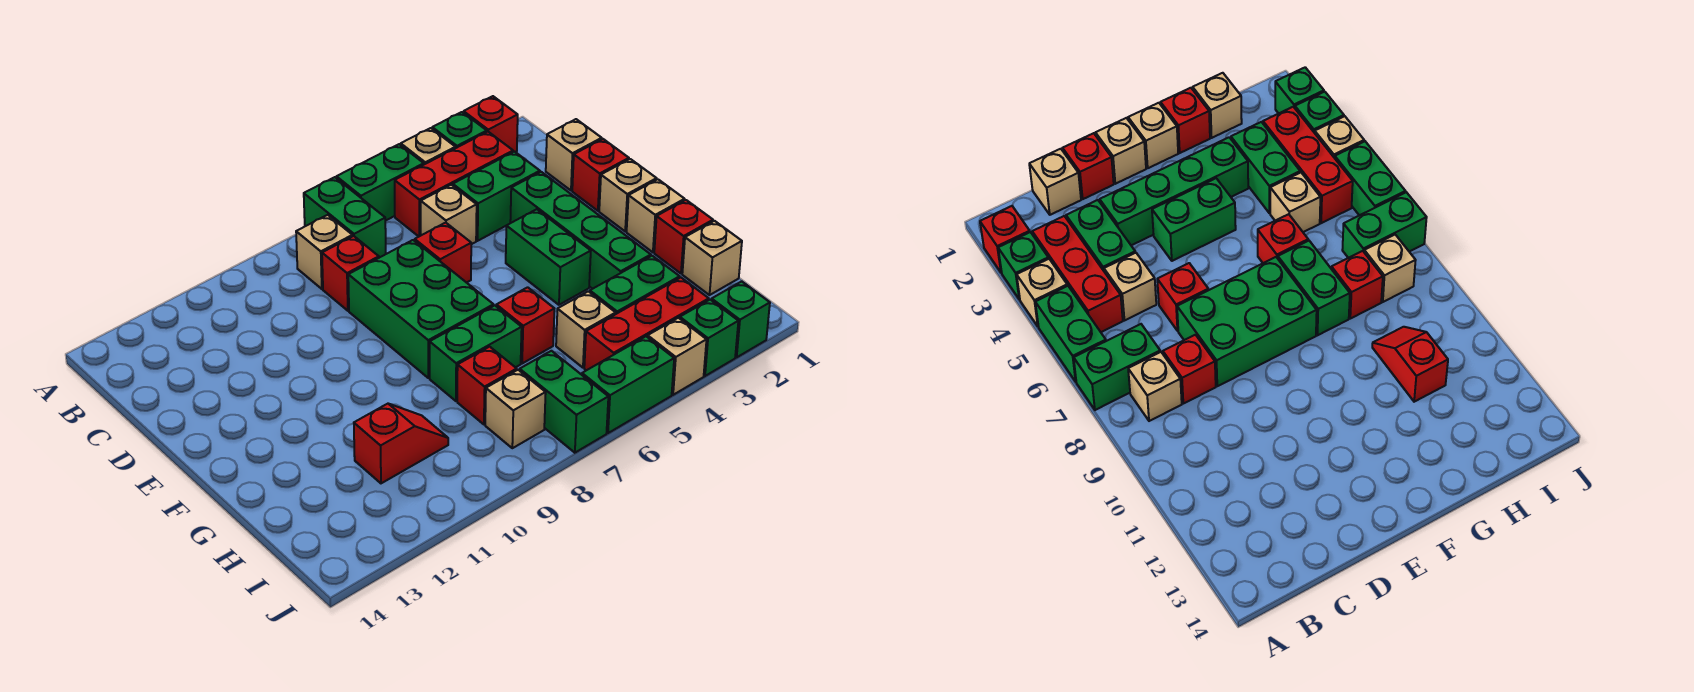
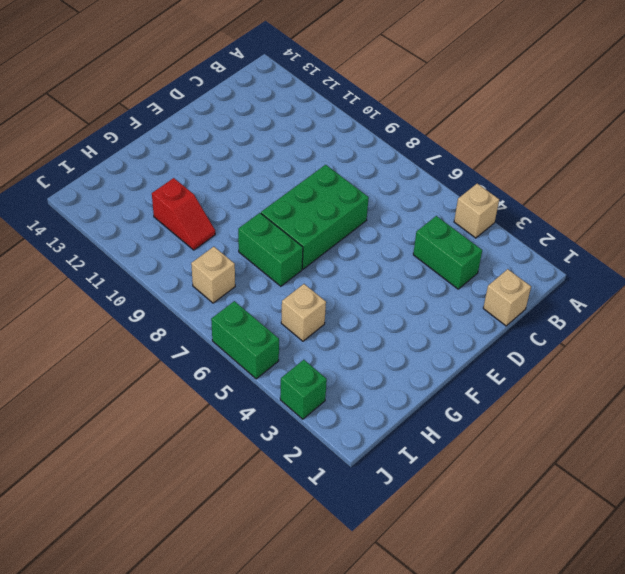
none -> red 1x1 brick [464,96,518,152]
none -> green 1x1 brick [432,112,487,148]
none -> green 1x2 brick [336,144,424,221]
none -> green 1x2 brick [304,177,386,258]

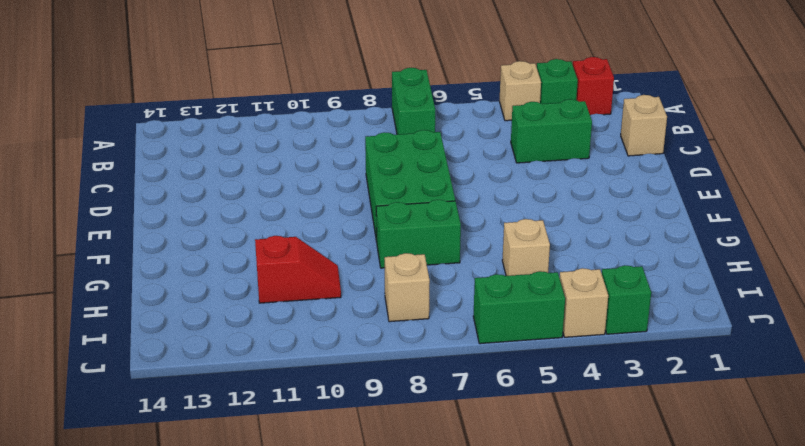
none -> green 1x2 brick [336,144,424,221]
none -> red 1x3 brick [395,132,513,236]
none -> tan 1x1 brick [296,215,353,289]
none -> tan 1x1 brick [421,185,477,244]

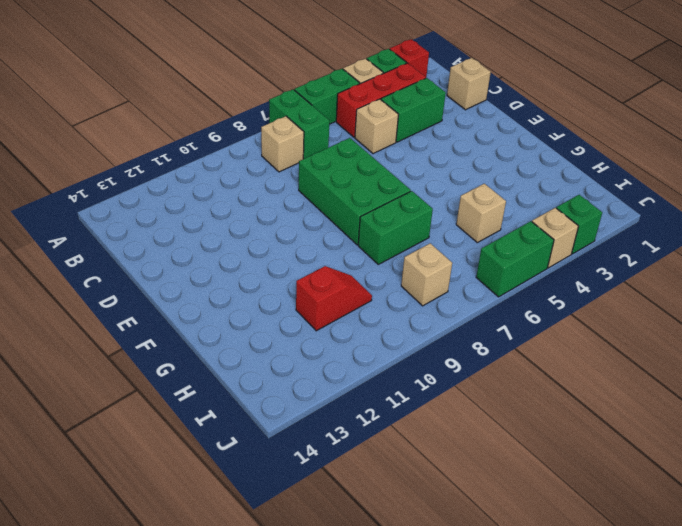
none -> red 1x1 brick [322,236,379,311]
none -> red 1x1 brick [572,139,629,211]
none -> green 1x4 brick [510,172,651,289]
none -> red 1x1 brick [415,223,471,283]

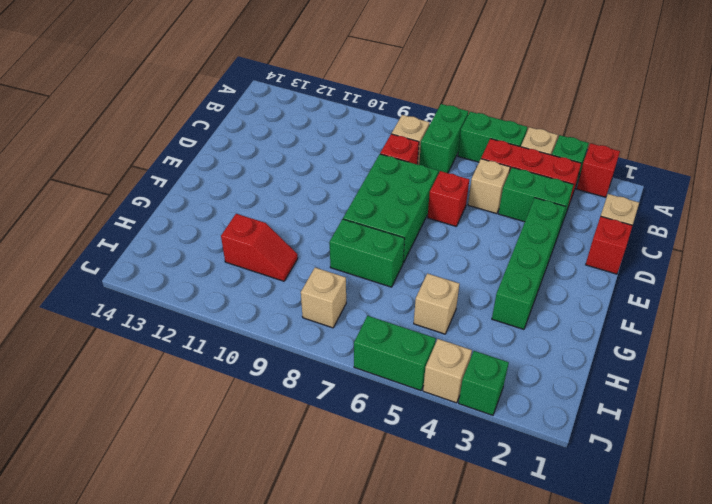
none -> tan 1x1 brick [599,159,657,231]
none -> green 1x2 brick [506,209,591,305]
none -> tan 1x1 brick [627,179,685,252]
none -> red 1x1 brick [654,200,713,274]

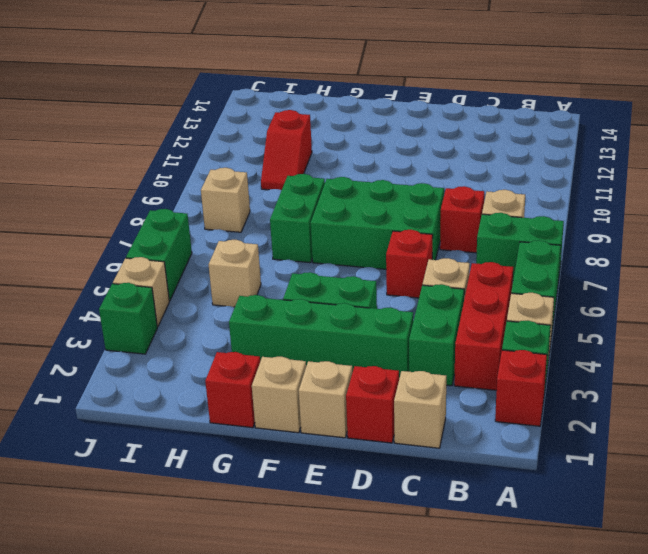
none -> red 1x1 brick [496,287,554,364]
none -> tan 1x1 brick [682,221,742,295]
none -> green 1x2 brick [590,256,680,314]
none -> red 1x1 brick [457,347,517,424]

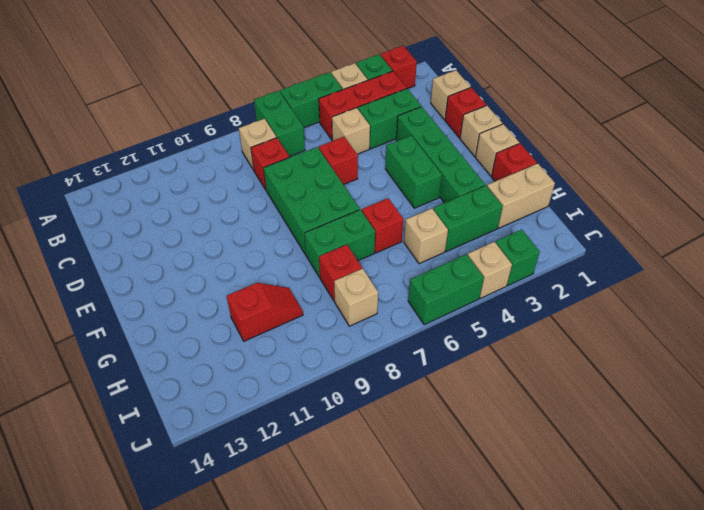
tan 1x2 brick [487,163,555,228] -> tan 1x1 brick [682,221,742,295]
none -> red 1x3 brick [584,278,709,370]
none -> green 1x2 brick [520,351,608,453]
none -> green 1x1 brick [712,281,770,357]

